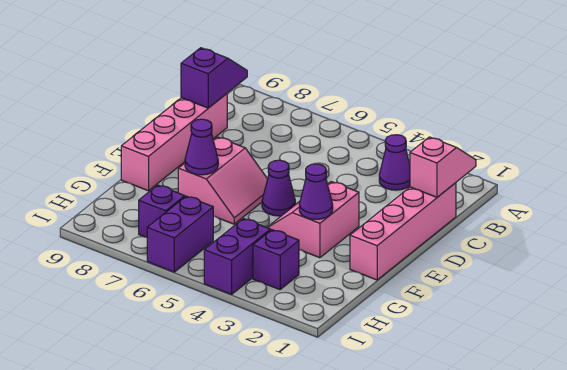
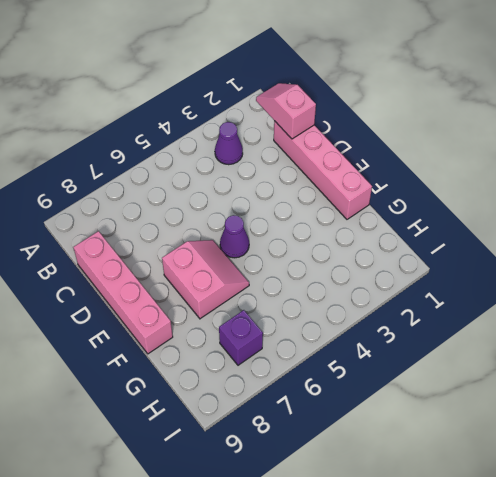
none -> pink 2x2 slope [267,182,359,258]
none -> purple 1x1 brick [253,230,299,290]
none -> purple 1x2 brick [204,219,271,294]

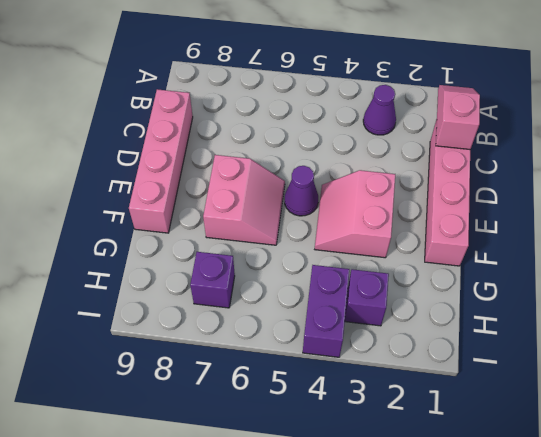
none -> purple 1x2 brick [147,196,213,272]
none -> purple 1x2 slope [181,48,247,108]
none -> purple 1x1 cone [299,164,333,219]

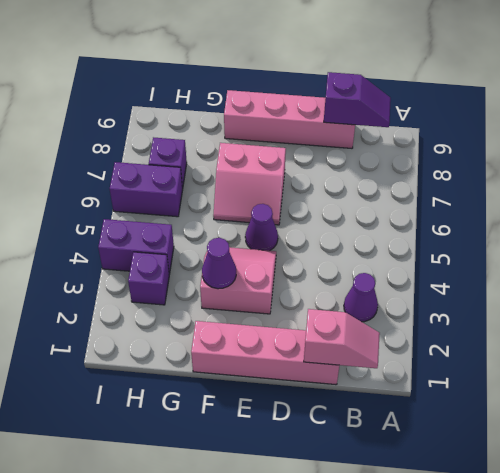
none -> purple 1x1 cone [185,119,218,175]

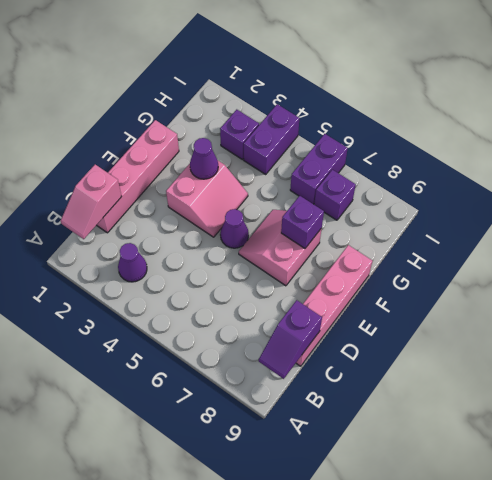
purple 1x1 brick [281,196,324,248] -> purple 1x1 cone [185,119,218,175]

